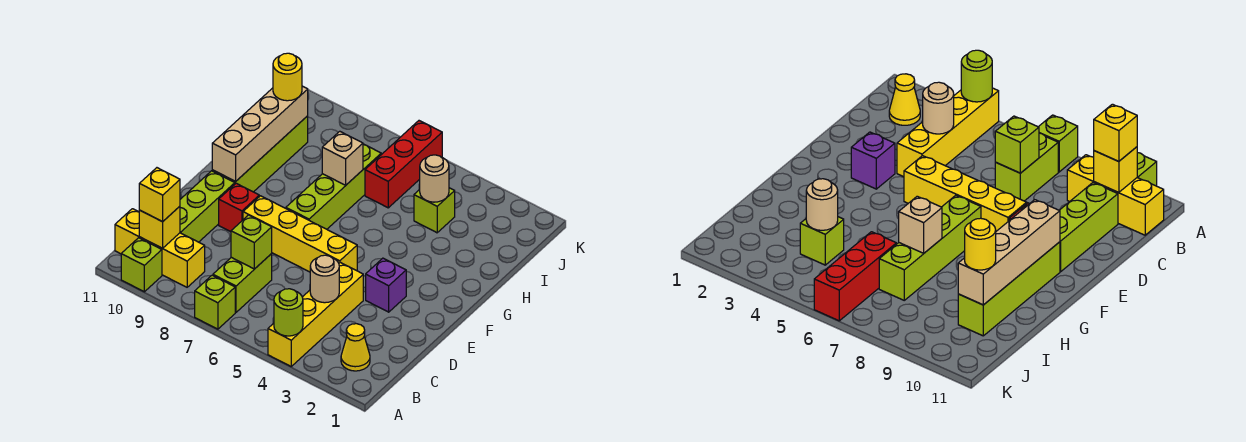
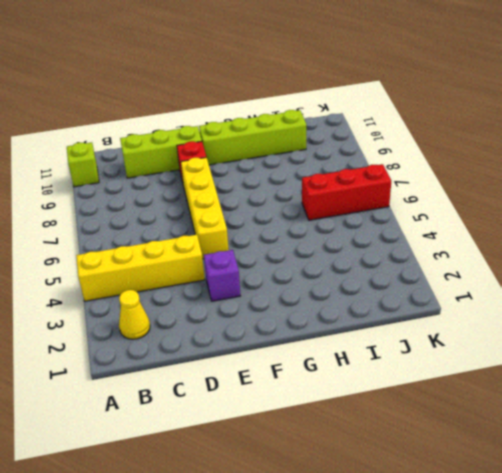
none -> lime 1x1 brick [195,275,235,329]
none -> lime 1x2 brick [213,254,272,312]
none -> yellow 1x3 brick [115,209,205,287]

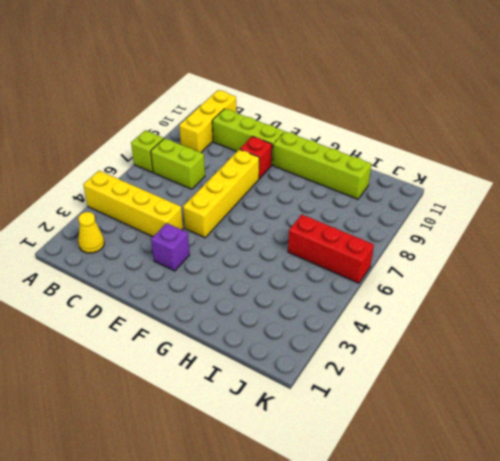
none -> lime 1x1 brick [121,238,162,292]
none -> lime 1x4 brick [286,144,381,229]
none -> lime 1x1 brick [414,188,455,233]

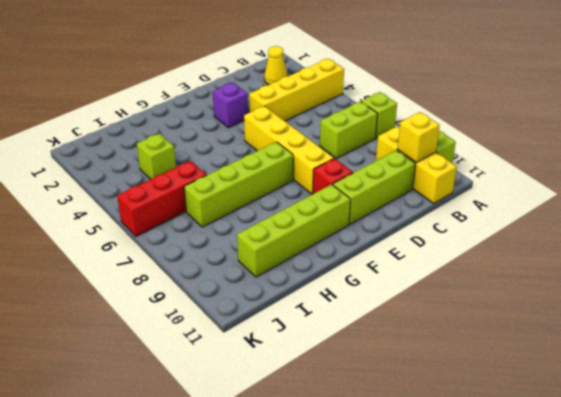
none -> lime 1x1 round brick [274,289,303,336]
none -> tan 1x1 round brick [310,255,339,303]
none -> lime 1x1 brick [231,215,272,269]

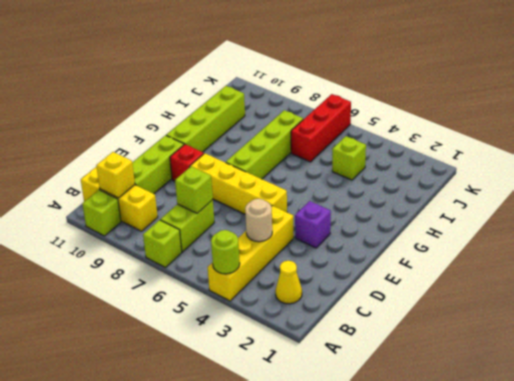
none -> tan 1x4 brick [212,86,308,181]
none -> tan 1x1 brick [322,131,363,185]
none -> tan 1x1 round brick [420,155,449,202]

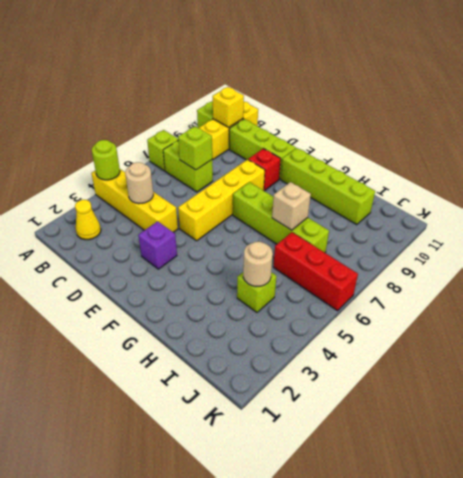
none -> tan 1x4 brick [212,86,308,181]
none -> yellow 1x1 brick [139,168,180,222]
none -> yellow 1x1 round brick [273,53,302,101]

